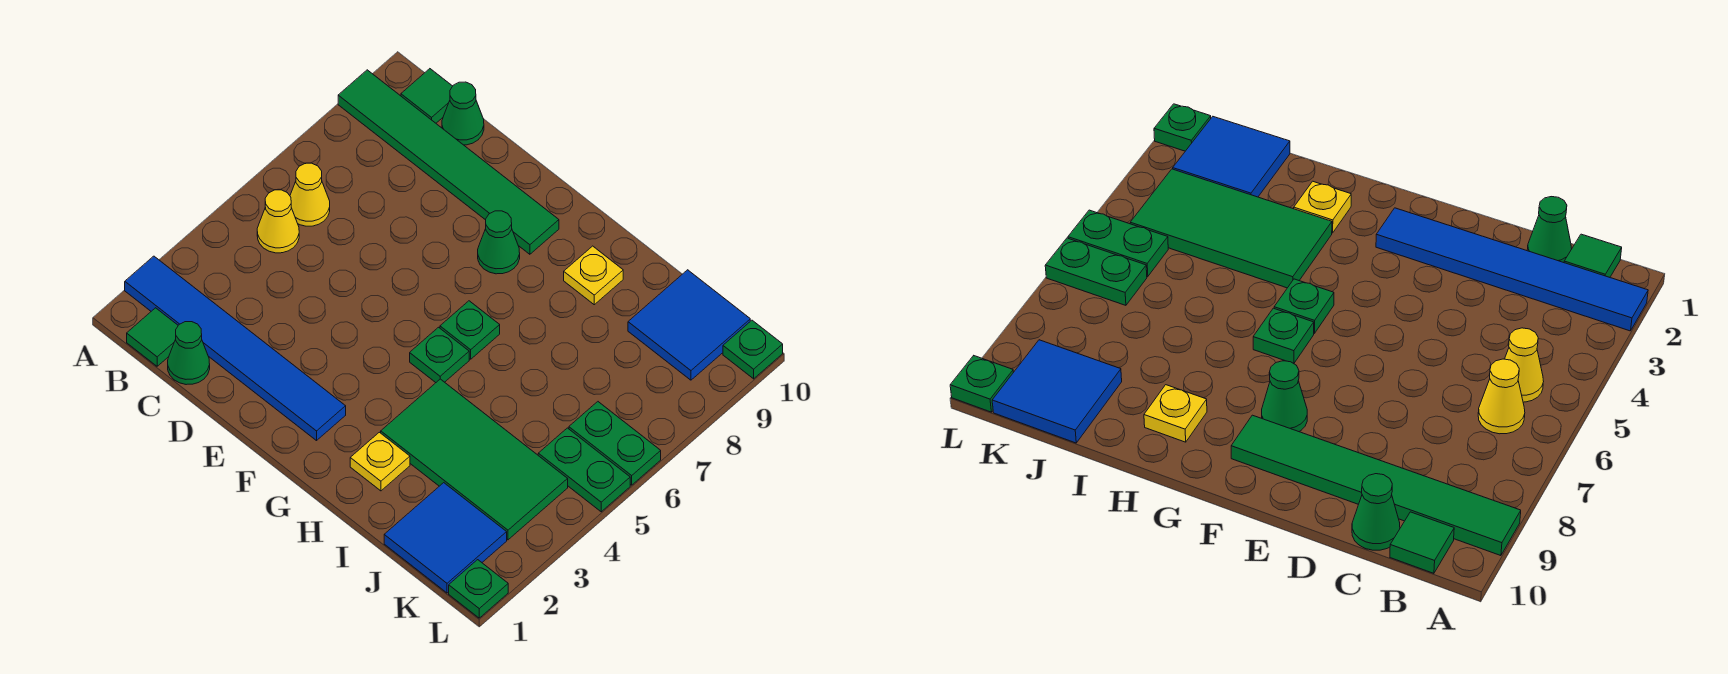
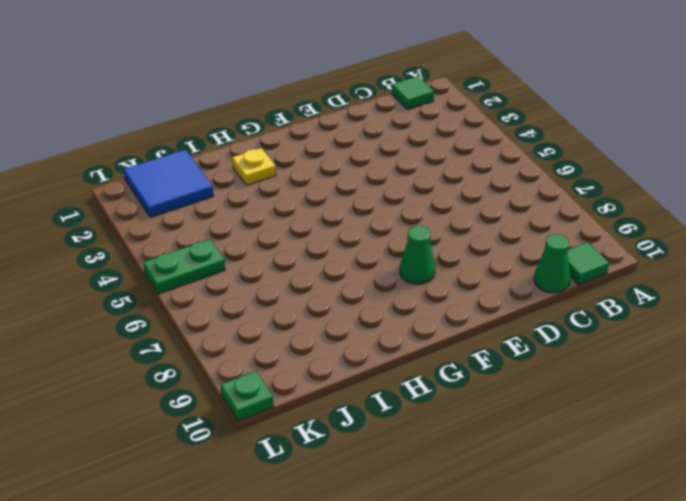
none -> blue 1x6 tile [125,256,346,441]
none -> green 1x6 tile [338,70,559,254]
none -> yellow 1x1 cone [257,190,299,253]

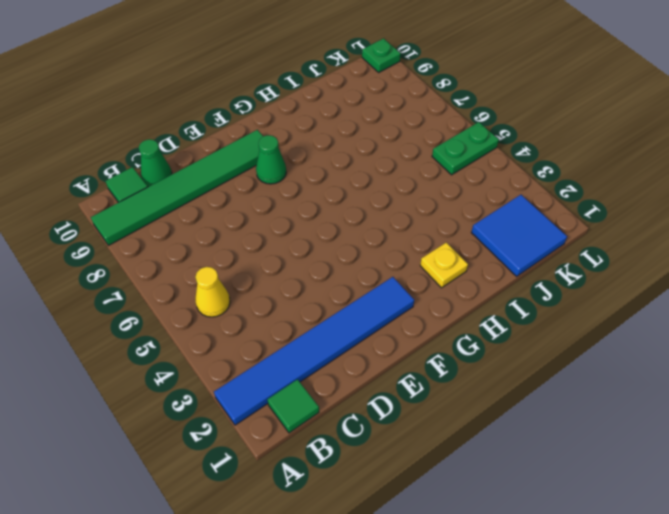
none -> yellow 1x1 cone [290,163,330,226]
none -> green 1x1 cone [168,322,210,385]
none -> green 1x1 plate [410,327,469,383]

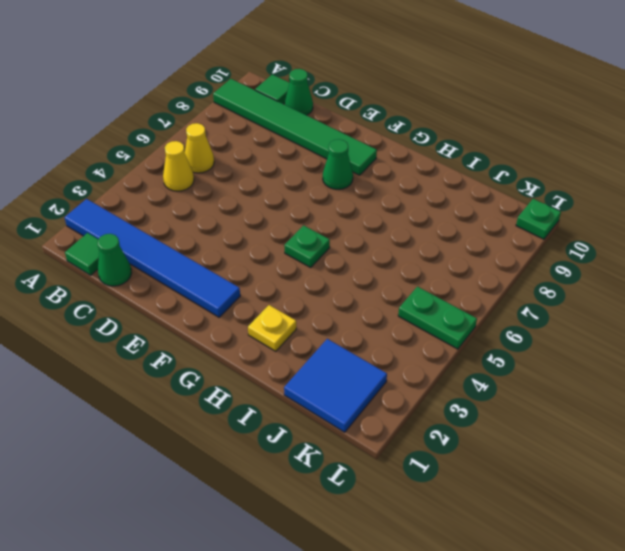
none -> green 1x1 plate [440,301,500,359]
none -> green 2x4 tile [381,379,568,540]
none -> yellow 1x1 plate [564,246,623,305]

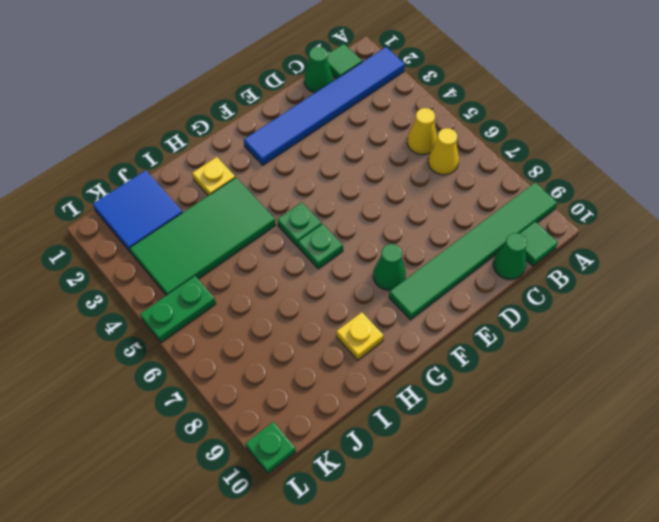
none -> blue 2x2 tile [628,270,750,380]
none -> green 1x2 plate [569,402,661,485]
none -> green 1x1 plate [449,560,508,618]

